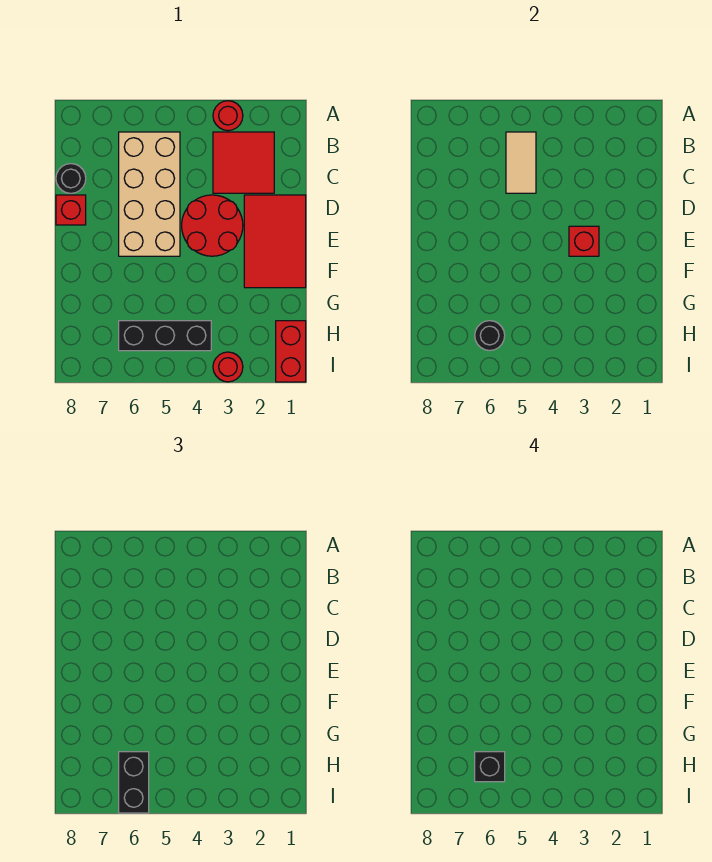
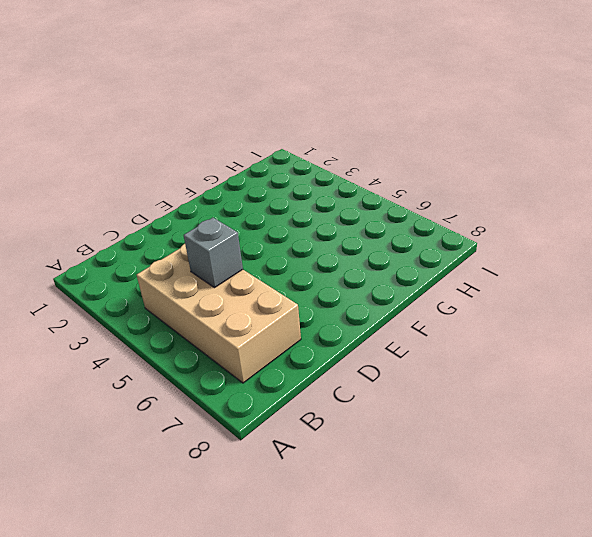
tan 2x4 brick [137,244,301,383] -> tan 2x4 brick turned to [119,132,180,256]
grey 1x1 brick [184,218,243,288] -> tan 1x2 tile [506,132,536,193]
none -> red 1x1 round brick [213,101,243,131]
none -> red 2x2 tile [213,132,274,193]
none -> black 1x1 round brick [56,164,86,193]

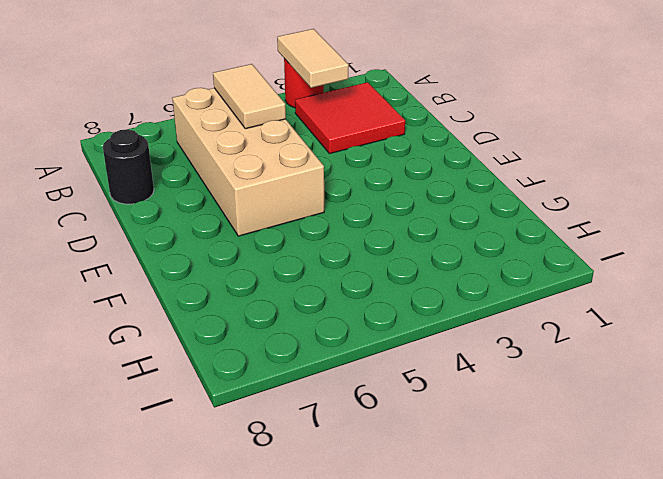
tan 1x2 tile [277,29,349,88] -> none
none -> red 2x3 tile [244,195,306,288]
none -> red 2x2 round brick [182,195,243,256]
none -> red 1x1 brick [56,195,86,225]

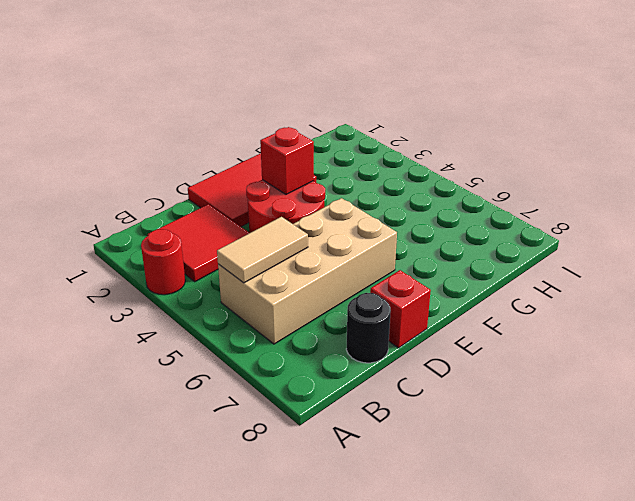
none -> red 1x2 brick [276,321,306,382]
none -> black 1x3 brick [119,321,211,351]
none -> red 1x1 round brick [213,352,243,382]

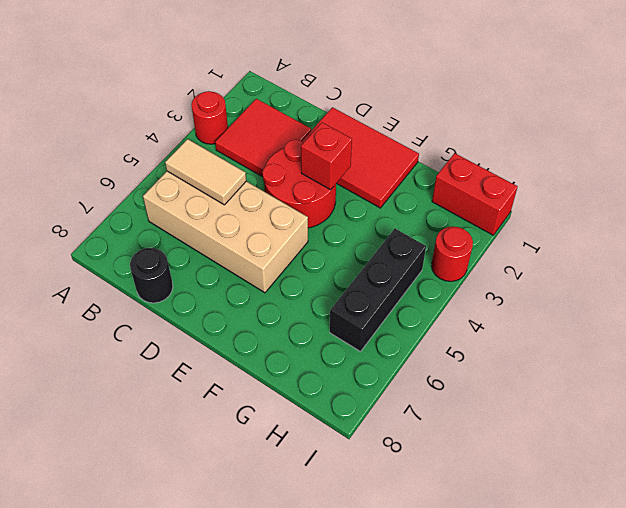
none -> red 1x1 brick [56,195,86,225]
none -> black 1x1 round brick [475,321,505,351]
none -> black 1x2 brick [119,752,149,813]

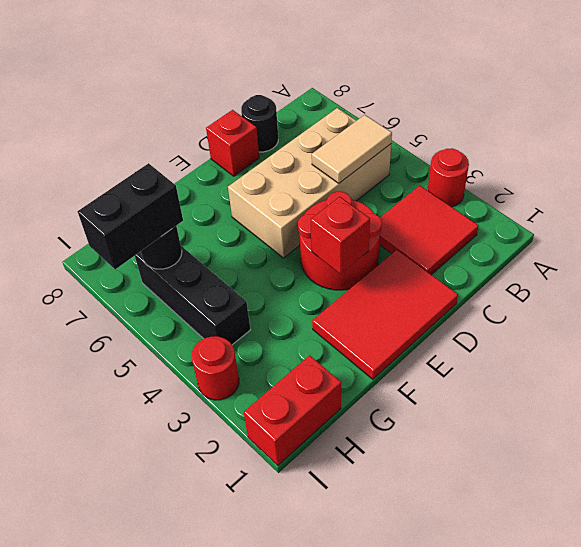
none -> black 1x1 brick [475,752,505,782]

